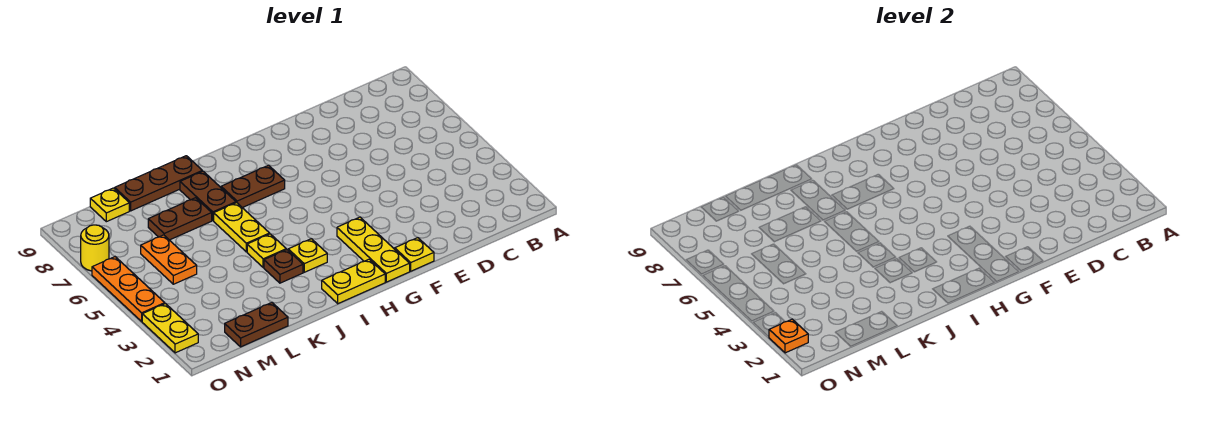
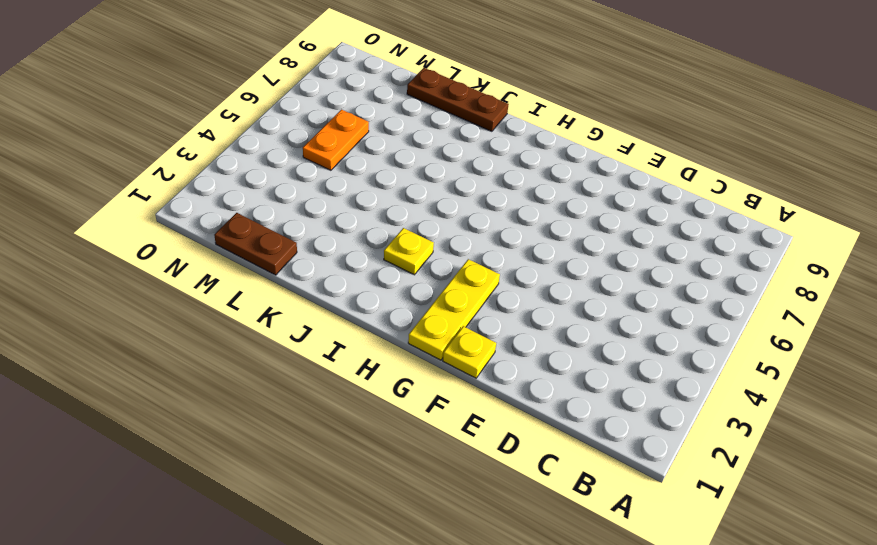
none -> yellow 1x2 plate [322,259,385,304]
none -> brown 1x2 plate [221,165,285,208]
none -> brown 1x1 plate [264,250,303,283]

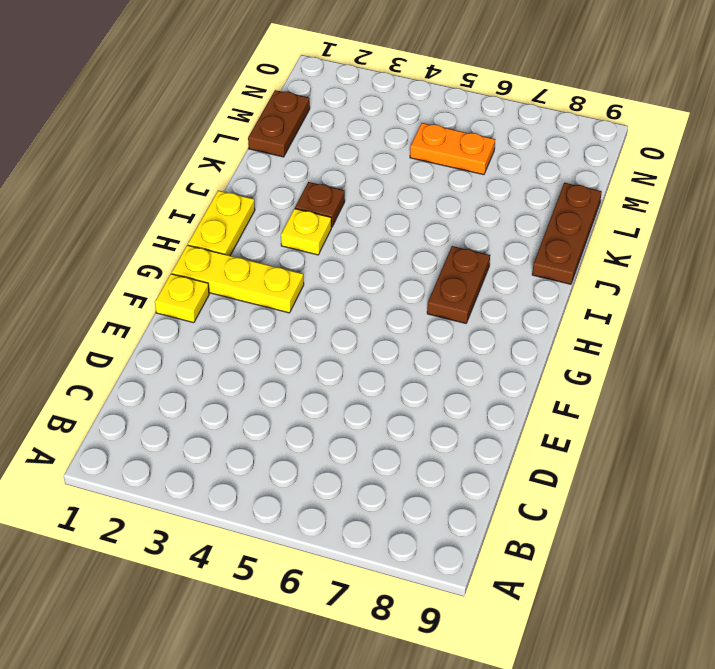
none -> yellow 1x1 plate [247,234,286,268]
none -> yellow 1x2 plate [214,203,270,252]
none -> brown 1x2 plate [180,171,236,220]

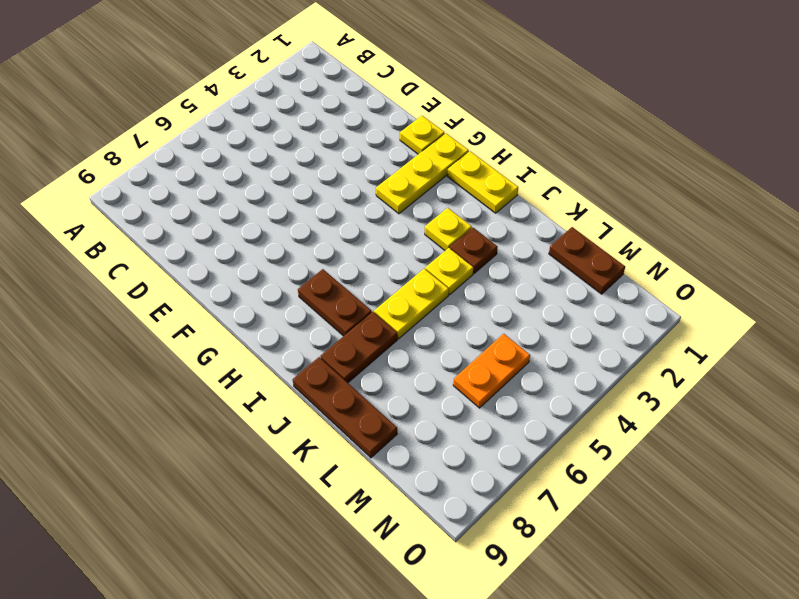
none -> brown 1x2 plate [148,198,212,240]
none -> yellow 1x1 plate [90,188,129,222]
none -> yellow 1x2 plate [142,303,198,353]

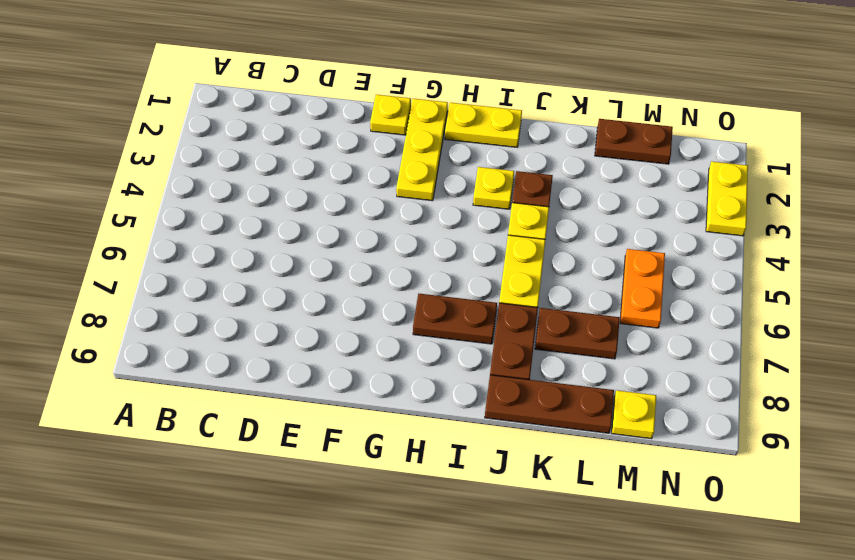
none -> orange 1x3 plate [92,257,165,321]
none -> yellow 1x1 round brick [81,225,109,271]
none -> orange 1x1 plate [769,319,808,353]

